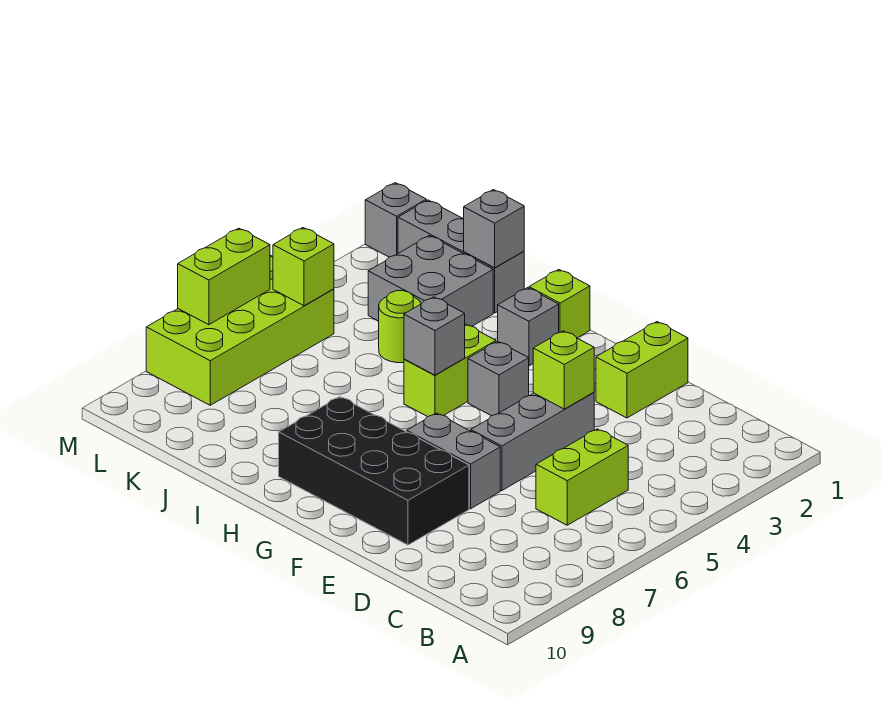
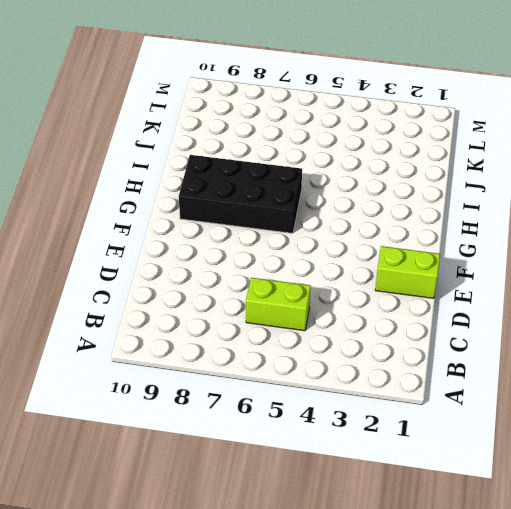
black 2x4 brick [179,155,302,233] -> black 2x4 brick turned to [279,397,469,545]
none -> grey 1x3 brick [471,392,594,491]
none -> grey 1x2 brick [407,413,500,509]
none -> grey 1x1 brick [468,341,529,416]

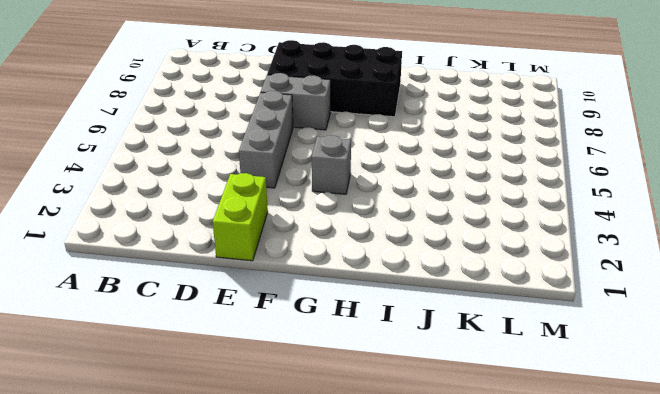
none -> lime 1x2 brick [536,429,628,525]
none -> lime 1x1 brick [529,270,590,338]
none -> grey 1x1 brick [498,288,559,366]

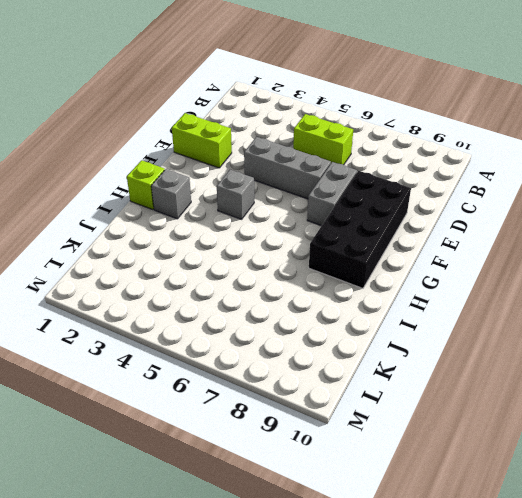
none -> lime 1x2 brick [404,324,496,417]
none -> grey 1x3 brick [398,200,524,313]
none -> grey 2x2 brick [368,236,493,326]

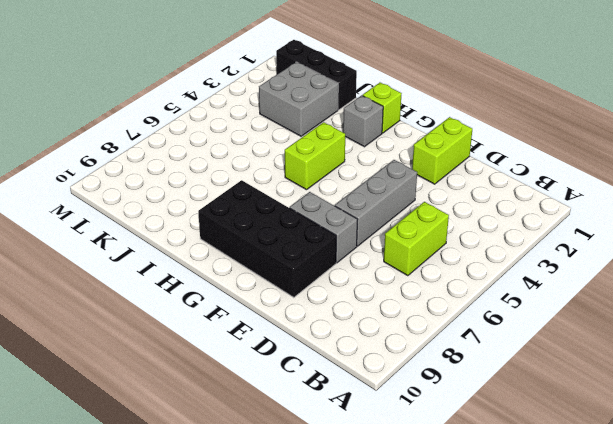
black 1x3 brick [276,40,357,110] -> grey 1x3 brick [398,200,524,313]
none -> grey 1x1 brick [468,341,529,416]
none -> lime 1x1 round brick [379,291,421,363]
none -> lime 2x4 brick [146,255,334,405]

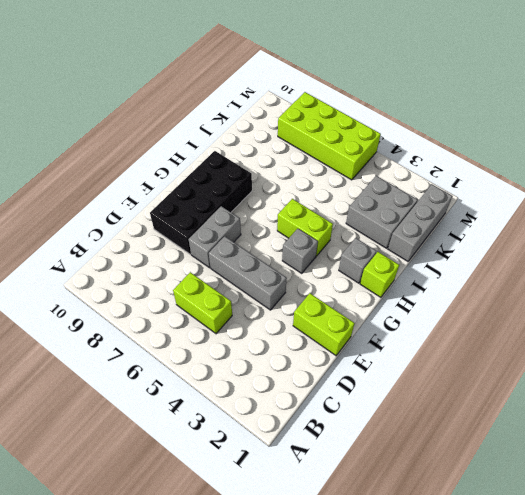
none -> lime 1x1 round brick [379,291,421,363]
none -> grey 1x1 brick [365,183,426,257]
none -> lime 1x1 brick [533,331,594,409]

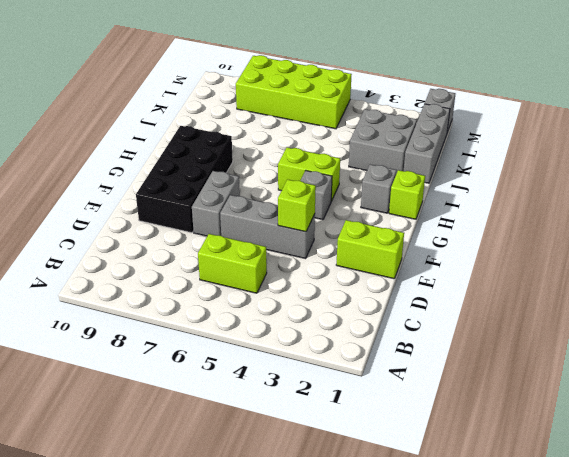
none -> lime 1x1 round brick [379,291,421,363]
none -> grey 1x1 brick [404,297,465,375]
none -> grey 1x1 brick [464,190,524,268]

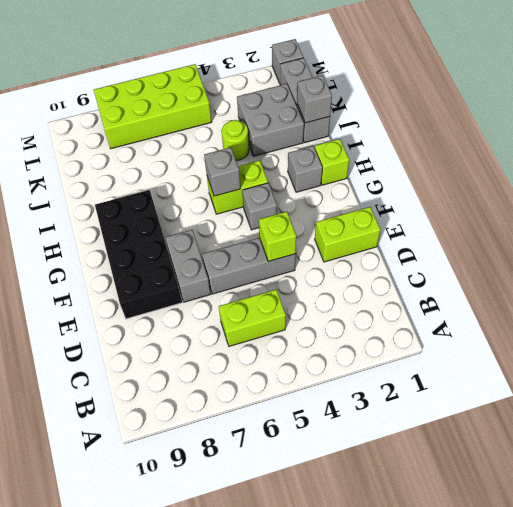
none -> lime 1x1 brick [273,228,334,306]
none -> lime 1x2 brick [178,228,270,325]

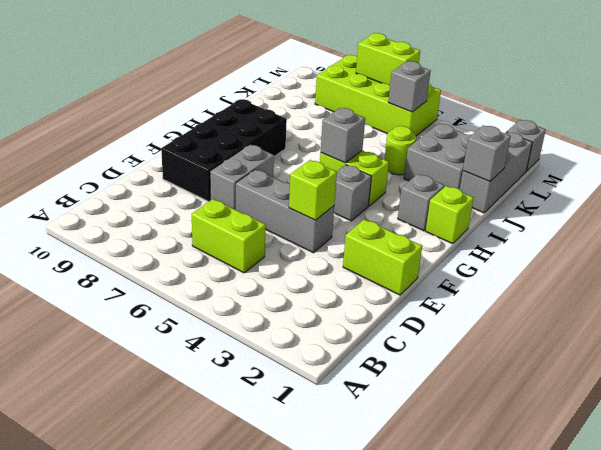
grey 1x1 brick [388,61,431,112] -> lime 1x1 brick [273,228,334,306]

